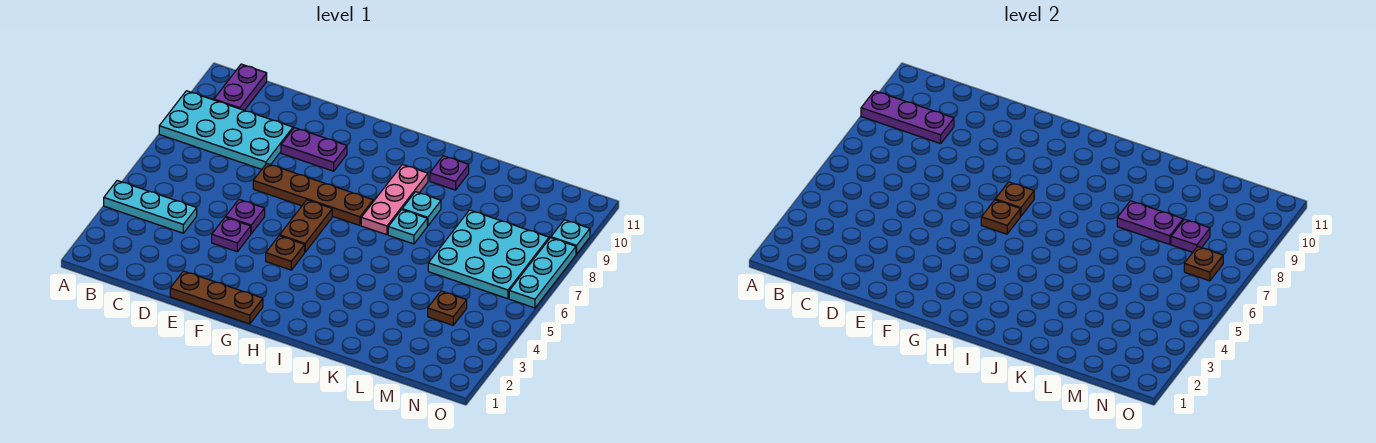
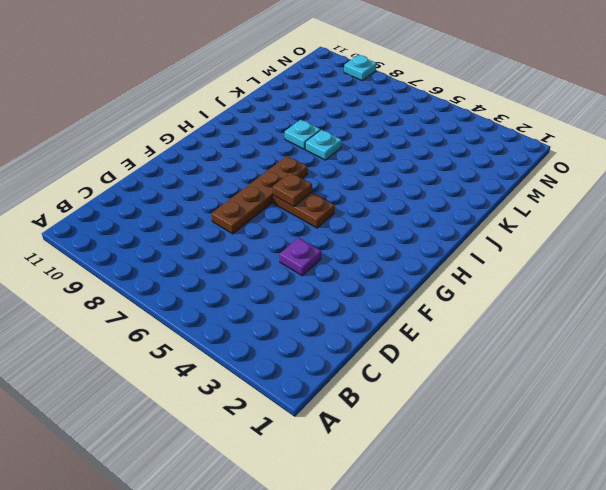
none -> cyan 1x3 plate [104,181,197,233]
none -> cyan 2x4 plate [159,91,293,169]
none -> purple 1x2 plate [214,64,267,110]

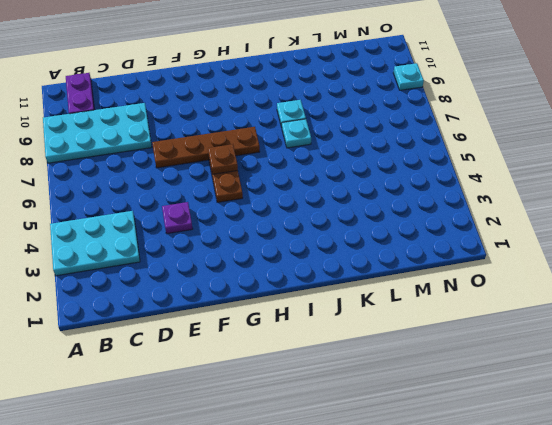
cyan 2x3 plate [50,211,140,276] -> cyan 1x3 plate [104,181,197,233]
none -> brown 1x3 plate [170,271,263,324]
none -> purple 1x1 plate [226,199,265,234]
none -> purple 1x2 plate [281,128,347,171]

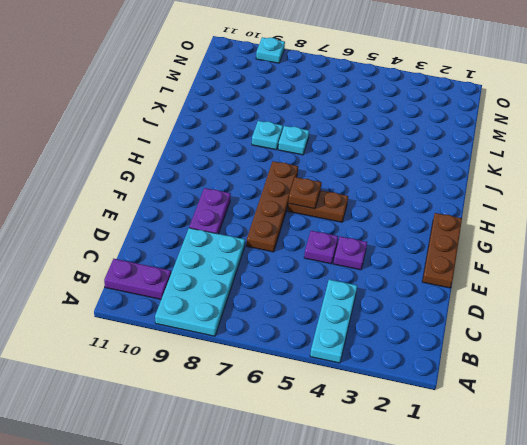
none -> brown 1x1 plate [266,236,305,270]
none -> pink 1x3 plate [361,165,428,235]
none -> purple 1x1 plate [430,156,469,190]

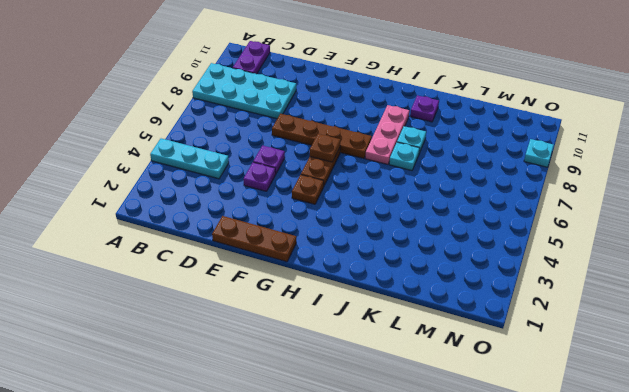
none -> purple 1x2 plate [281,128,347,171]
none -> cyan 3x3 plate [428,210,549,299]
none -> brown 1x1 plate [428,291,467,325]

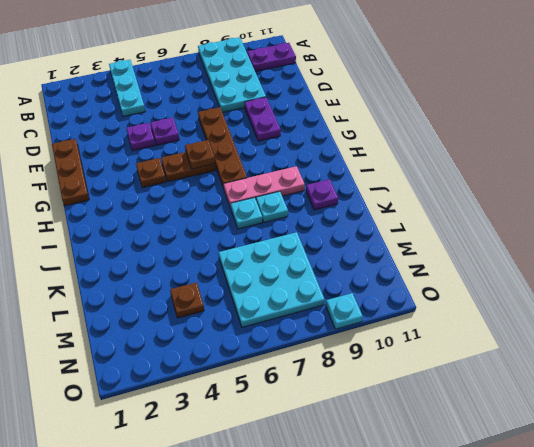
none -> cyan 1x3 plate [509,238,576,308]
none -> purple 1x3 plate [861,91,954,144]
none -> brown 1x1 plate [995,182,1034,216]

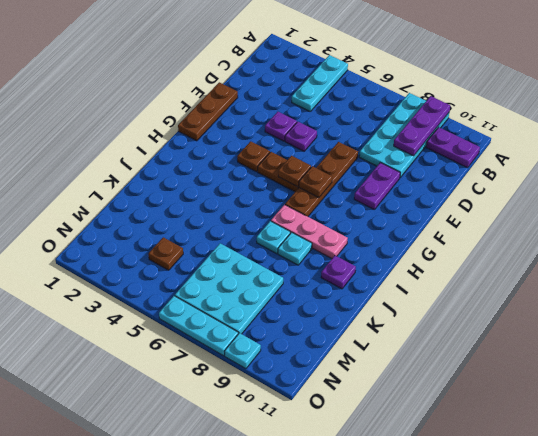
none -> purple 1x2 plate [1117,201,1183,244]
none -> purple 1x1 plate [1171,219,1210,252]
none -> brown 1x1 plate [1184,246,1223,281]

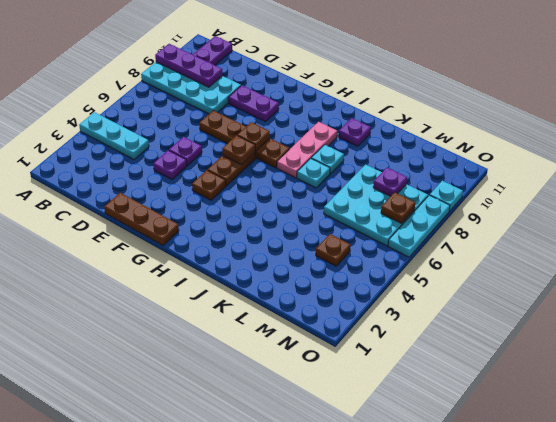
none -> purple 1x2 plate [1117,201,1183,244]

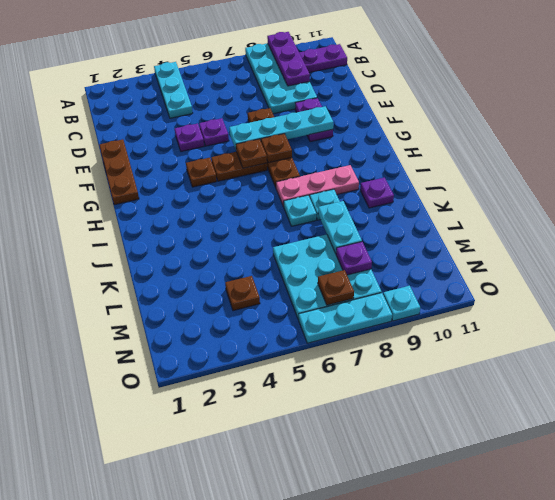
cyan 1x4 plate [229,106,333,149] -> none
cyan 1x2 plate [318,201,362,253] -> purple 1x2 plate [1117,201,1183,244]

